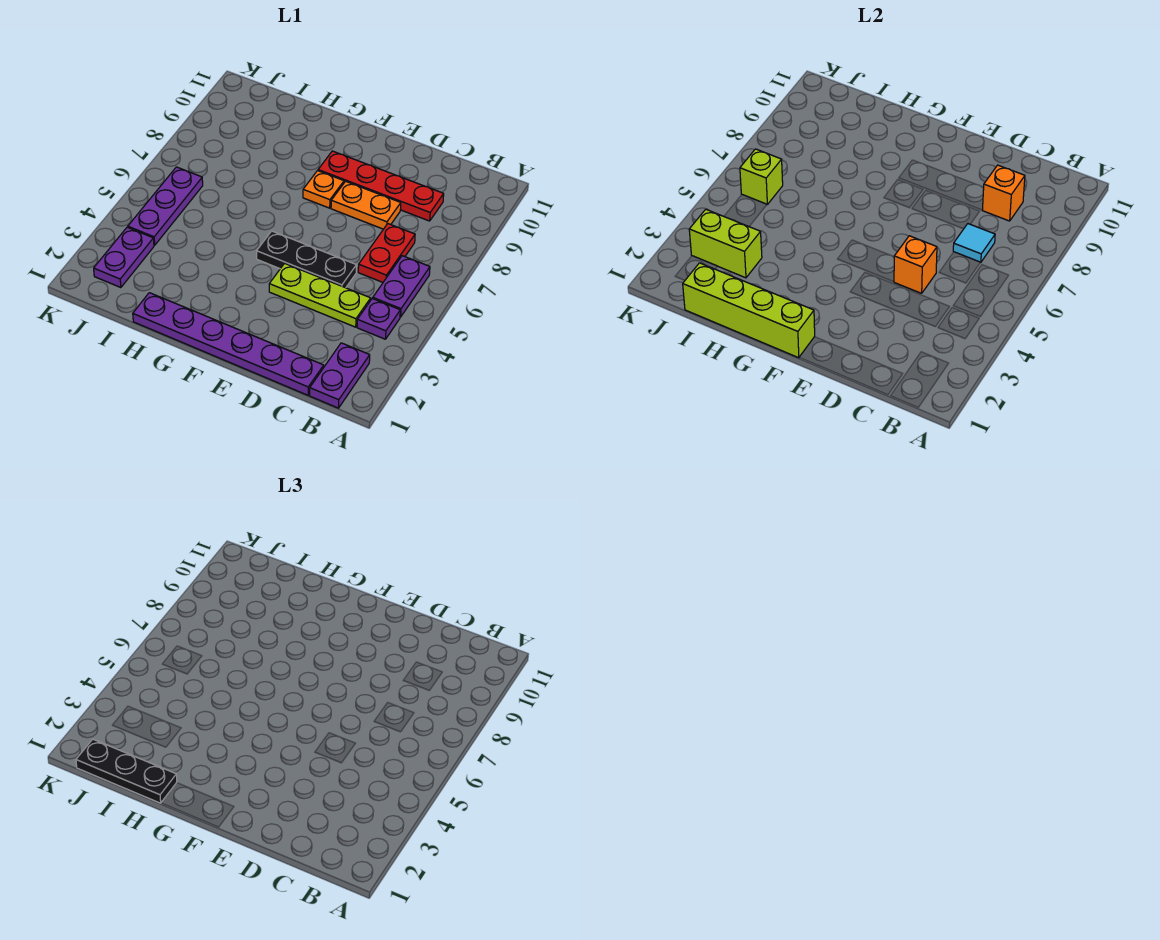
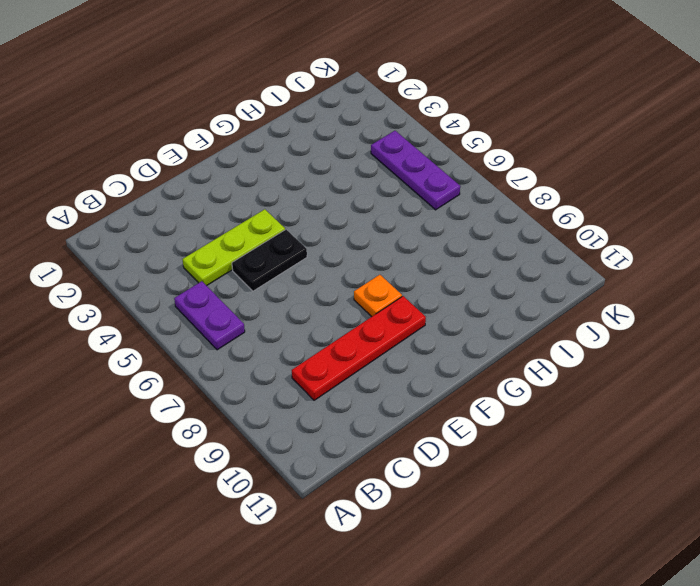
black 1x2 plate [232,230,307,291] -> black 1x3 plate [257,231,356,288]
none -> purple 1x2 plate [310,343,370,408]
none -> purple 1x1 plate [357,298,400,339]
none -> purple 1x6 plate [133,293,324,395]

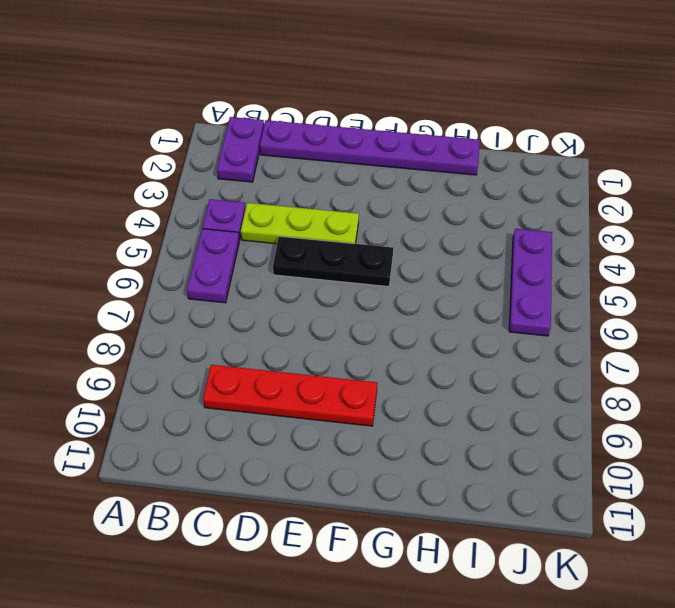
none -> red 1x2 plate [358,224,415,282]
none -> orange 1x2 plate [331,181,401,229]
none -> orange 1x1 plate [303,171,344,208]

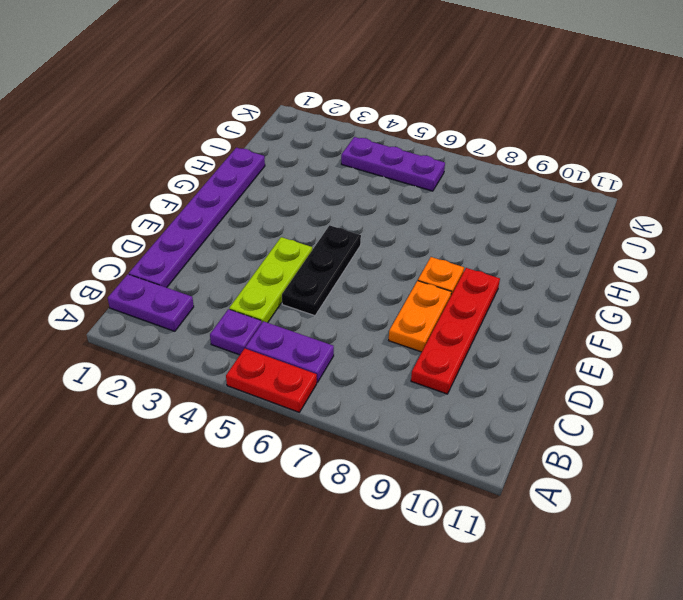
red 1x2 plate [226,349,317,412] -> red 1x2 plate moved to [358,224,415,282]
none -> purple 1x2 plate [94,227,154,288]
none -> cyan 1x1 tile [953,224,995,262]
none -> orange 1x1 brick [982,165,1025,221]

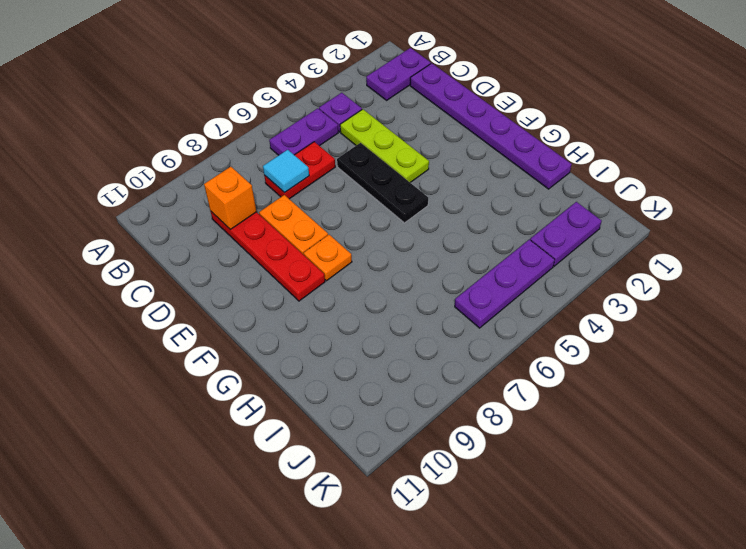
none -> orange 1x1 brick [894,236,937,293]
none -> lime 1x4 brick [683,263,815,358]
none -> lime 1x2 brick [689,209,762,278]

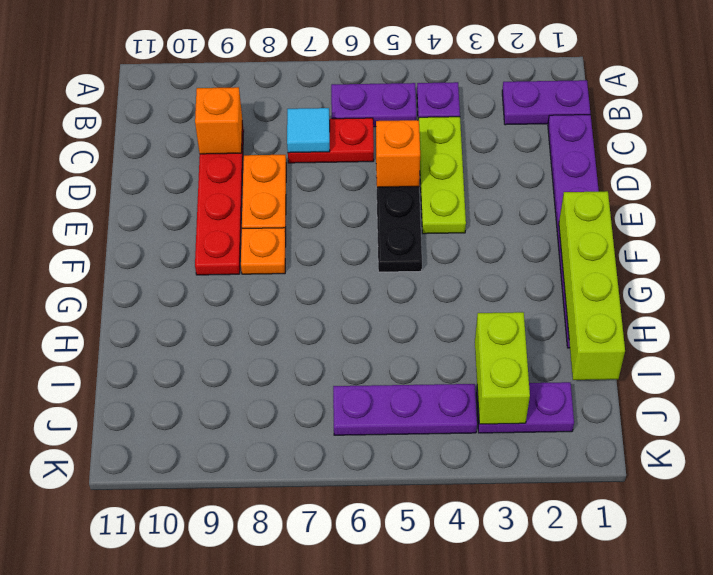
none -> lime 1x1 brick [740,149,783,204]
none -> black 1x3 plate [76,739,177,803]

